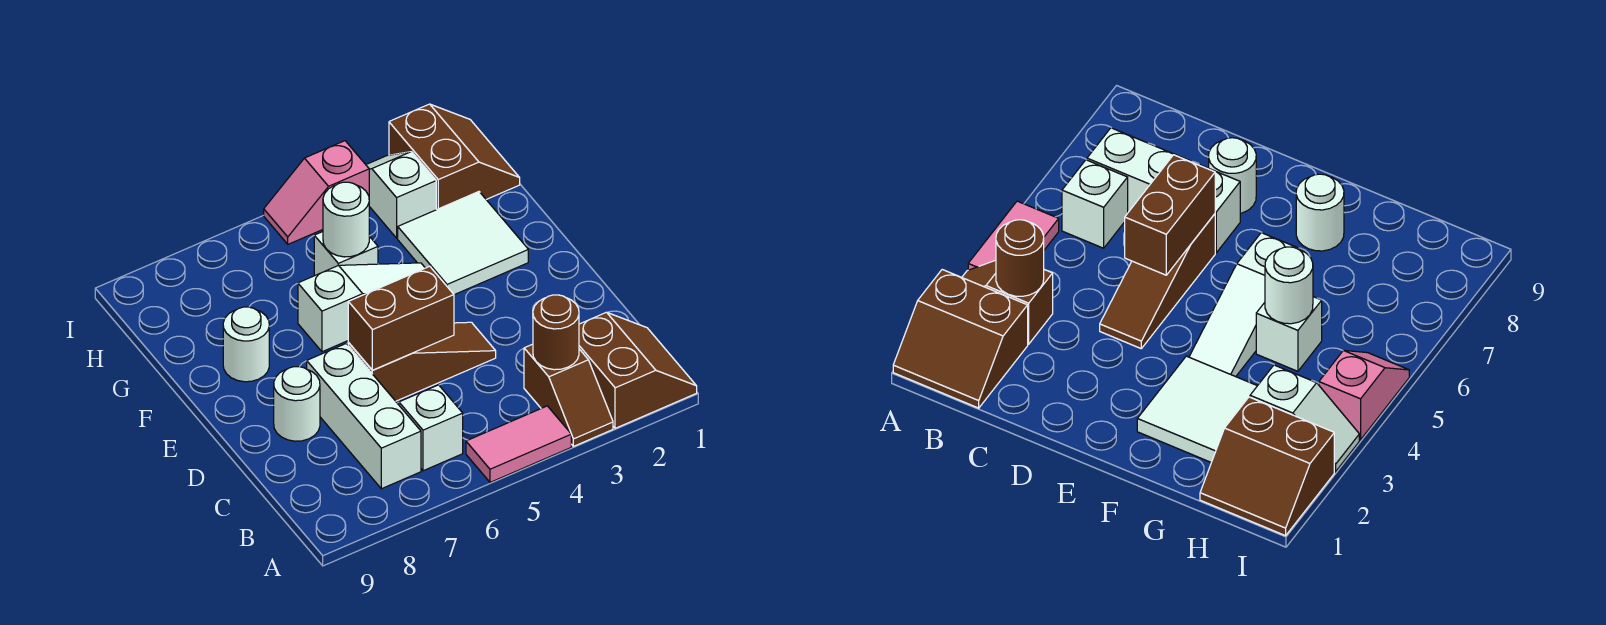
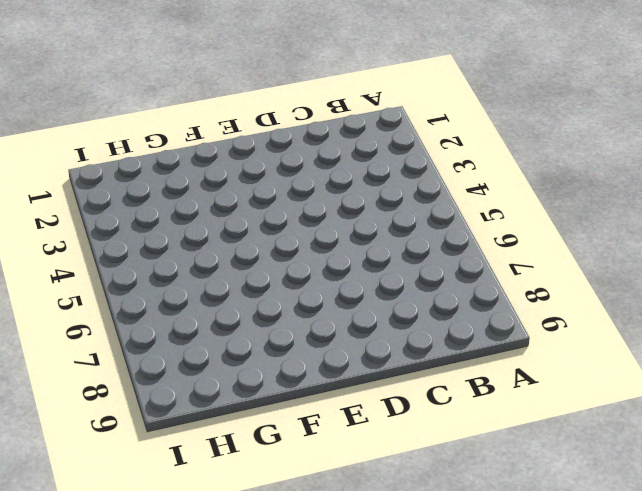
none -> brown 2x2 slope [579,312,697,428]
none -> brown 1x2 slope [524,344,613,446]
none -> pink 1x2 tile [466,406,571,482]

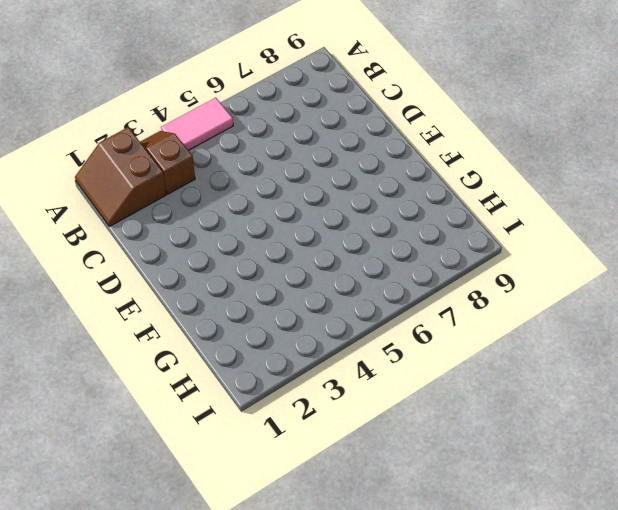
none -> white 1x1 brick [399,385,463,471]
none -> white 1x3 brick [307,343,421,489]
none -> brown 1x3 slope [348,322,496,401]

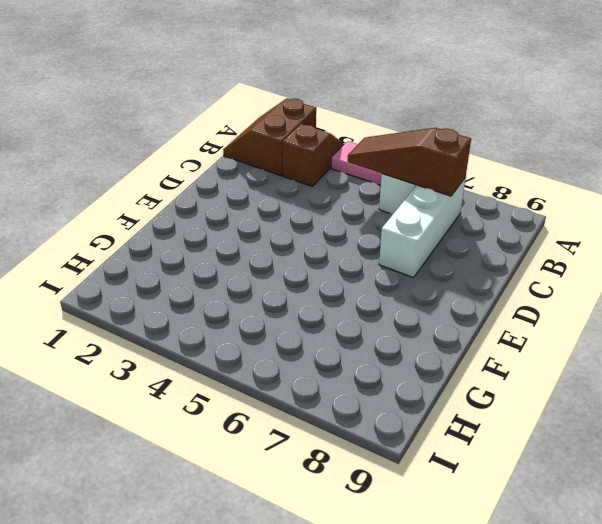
brown 1x3 slope [348,128,471,196] -> brown 1x3 slope moved to [348,322,496,401]
none -> white 1x1 round brick [274,367,320,441]
none -> white 2x2 tile [398,192,528,295]
none -> white 1x3 slope [298,263,425,352]

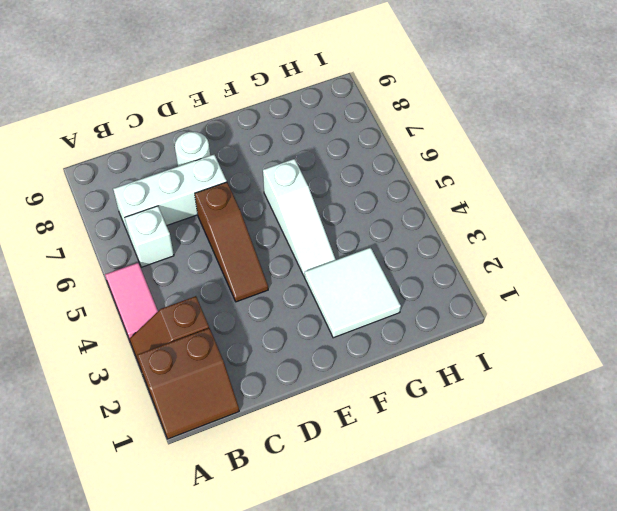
none -> white 1x1 round brick [223,307,269,382]
none -> white 1x1 brick [314,232,378,276]
none -> brown 2x2 slope [389,104,520,210]

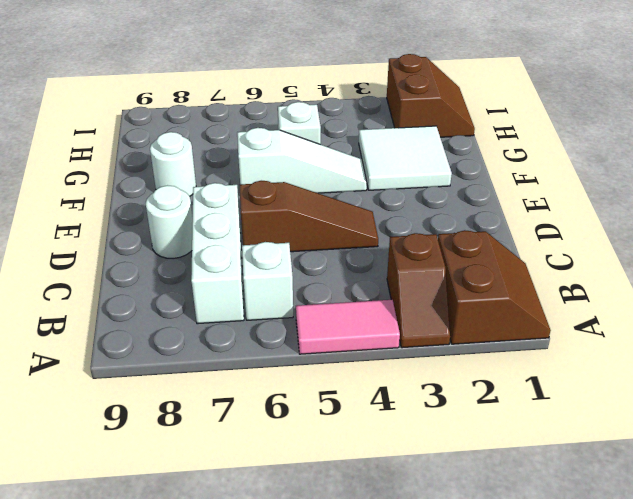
none -> white 1x2 slope [366,152,436,238]
none -> pink 1x2 slope [264,141,369,244]
none -> brown 1x1 round brick [533,295,579,370]

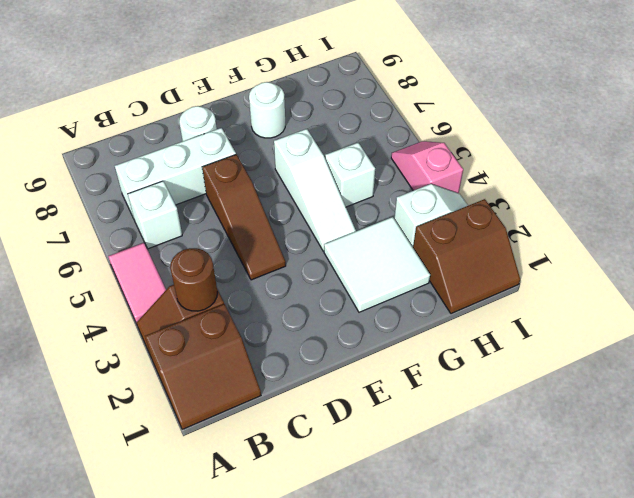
none -> brown 1x2 brick [348,266,454,370]
none -> white 1x1 round brick [323,182,369,257]

